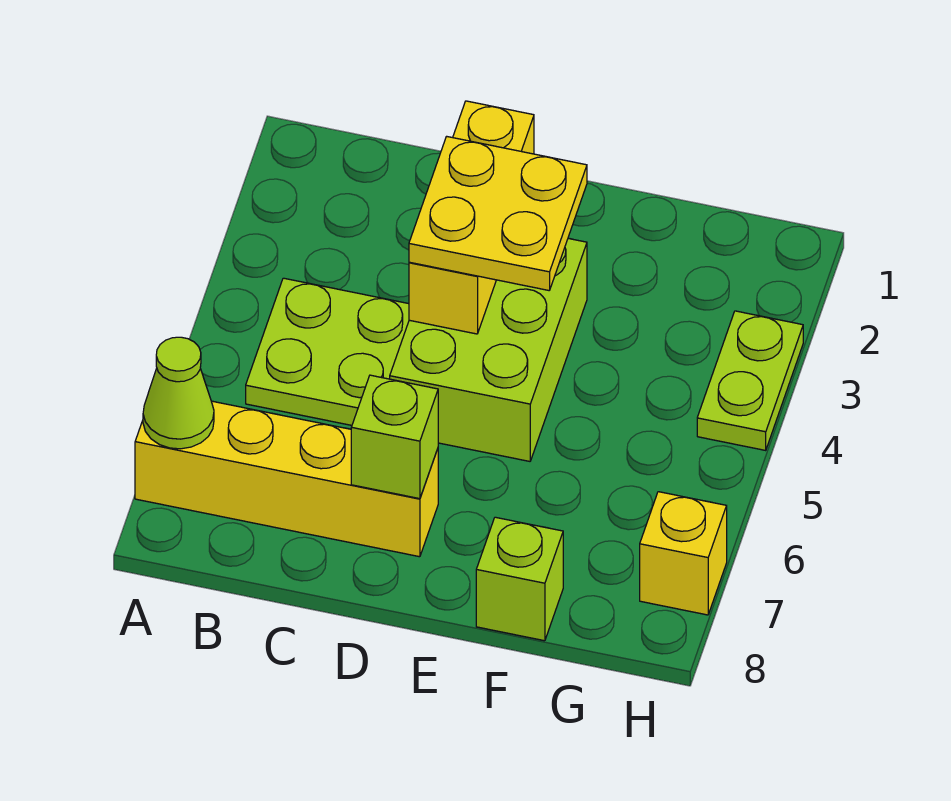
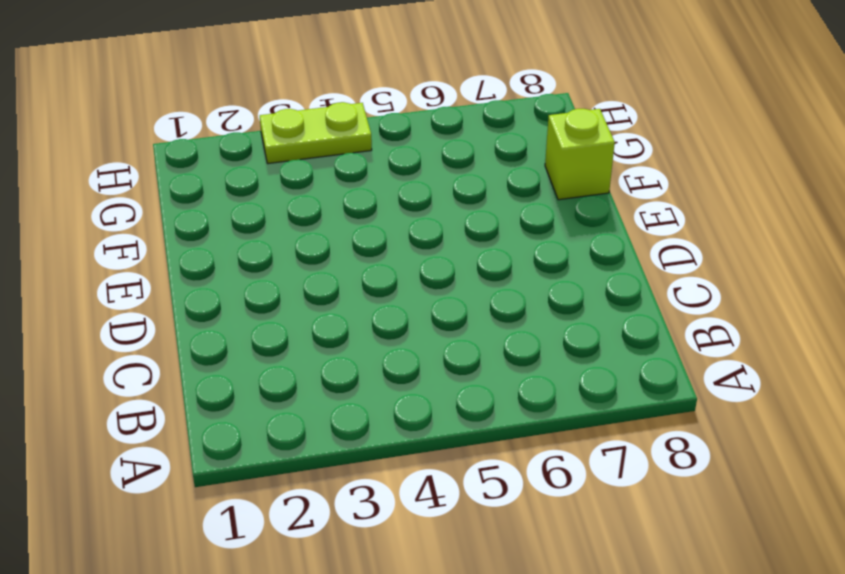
none -> yellow 1x4 brick [135,401,438,557]
none -> lime 2x2 plate [246,278,409,425]

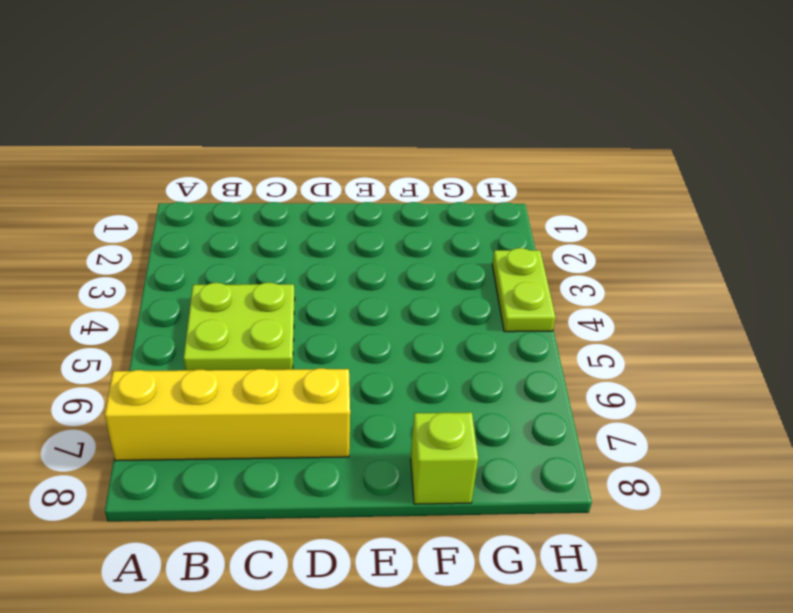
none -> lime 2x3 brick [390,238,587,461]
none -> yellow 1x1 brick [640,492,727,615]

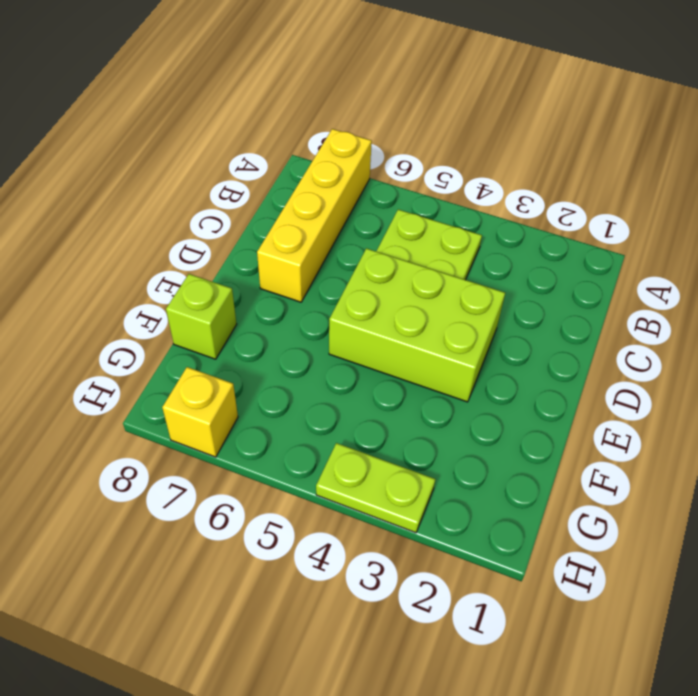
none -> lime 1x1 cone [143,337,214,449]
none -> yellow 1x3 brick [409,101,534,334]

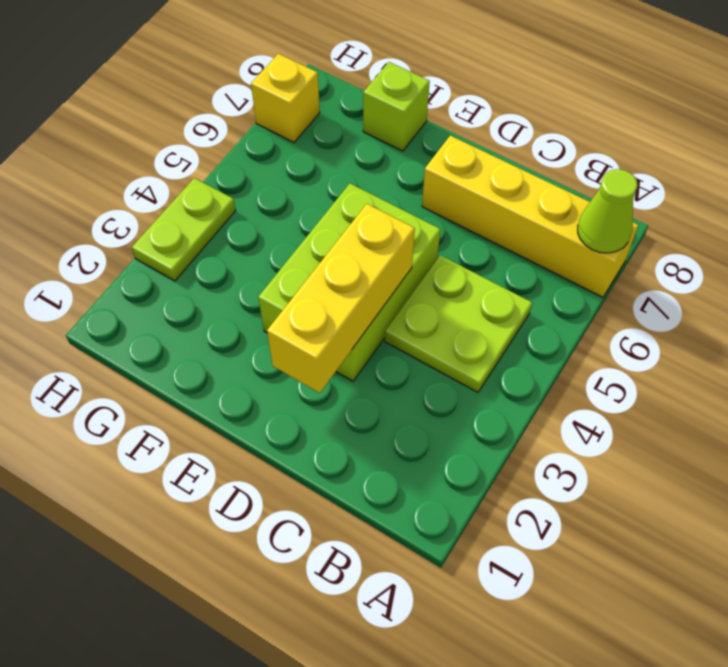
none -> lime 1x1 brick [351,375,438,499]
none -> yellow 2x2 plate [409,136,587,290]

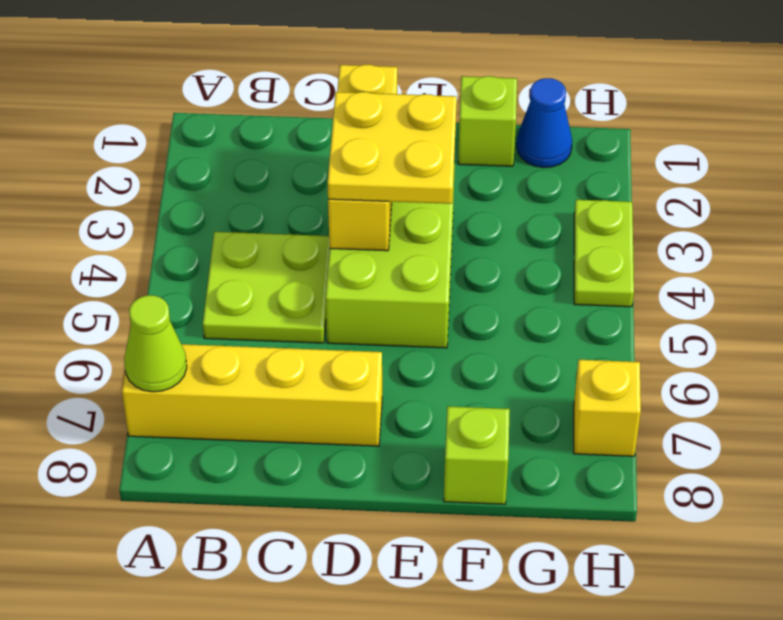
lime 1x1 brick [458,76,517,166] -> lime 1x1 brick moved to [351,375,438,499]
blue 1x1 cone [517,78,572,167] -> none

